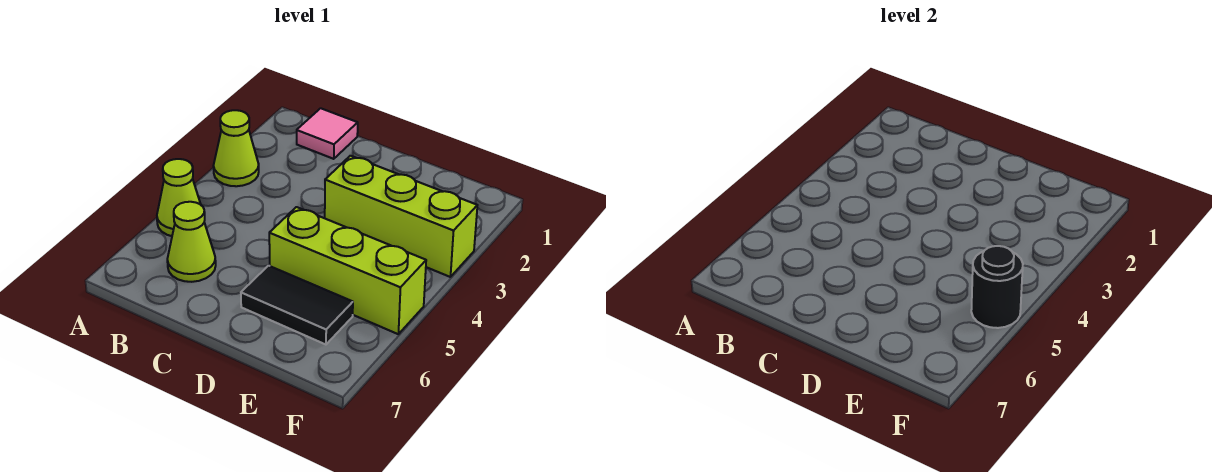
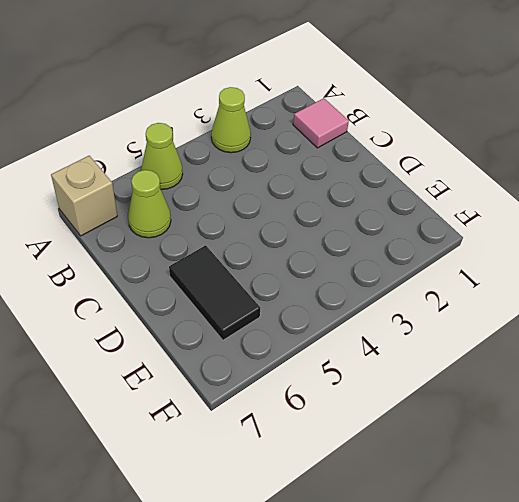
tan 1x1 brick [51,156,117,236] -> none
none -> lime 1x3 brick [325,156,477,277]
none -> lime 1x3 brick [269,207,426,334]

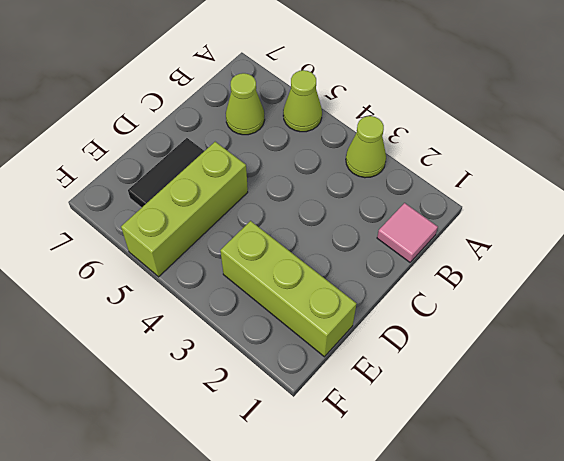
lime 1x3 brick [220,221,356,357] -> lime 1x3 brick turned to [325,156,477,277]
none -> black 1x1 round brick [971,246,1023,328]

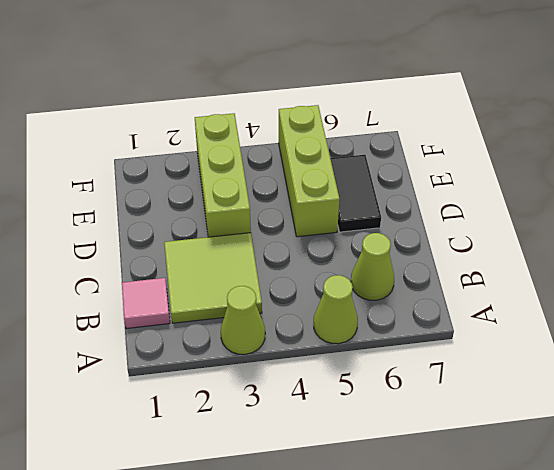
lime 2x2 tile [164,233,262,323] -> none
none -> black 1x1 round brick [971,246,1023,328]

